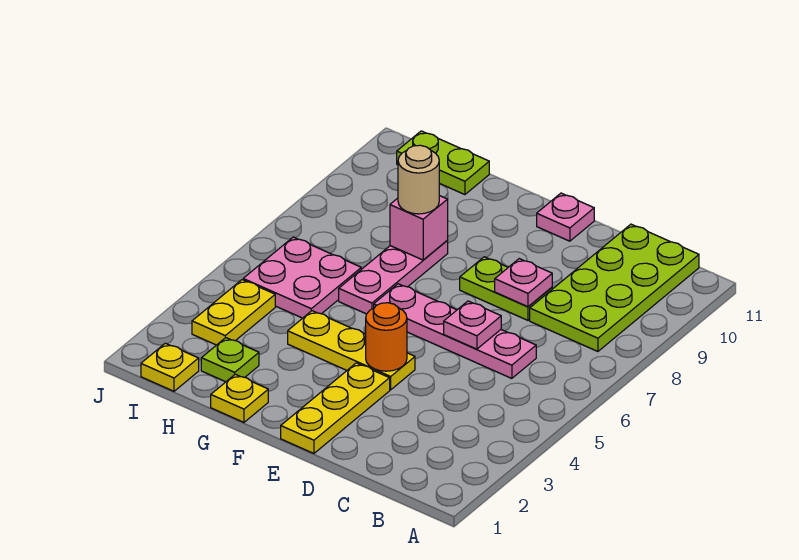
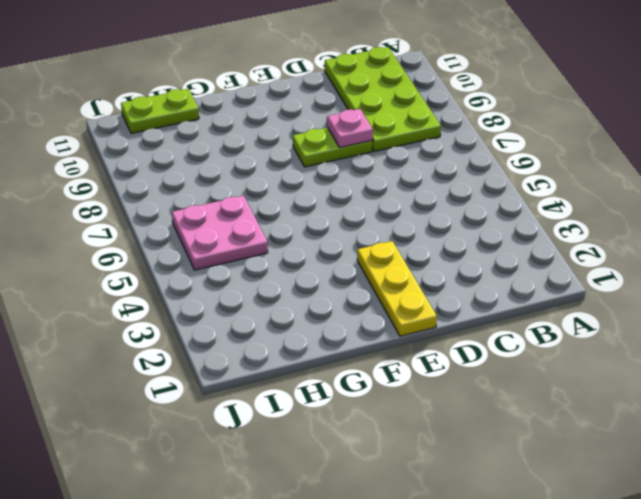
none -> pink 1x4 plate [374,284,536,378]
none -> yellow 1x3 plate [288,311,415,390]
none -> pink 1x1 plate [537,193,594,241]

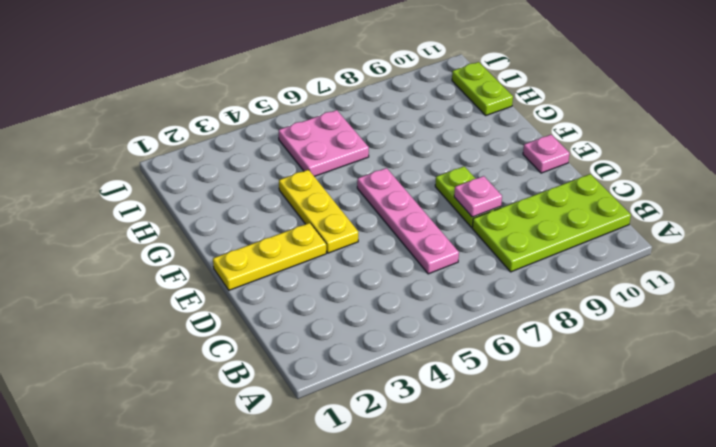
none -> yellow 1x1 plate [211,374,268,422]
none -> pink 1x3 plate [339,241,448,314]
none -> lime 1x1 plate [201,338,259,382]

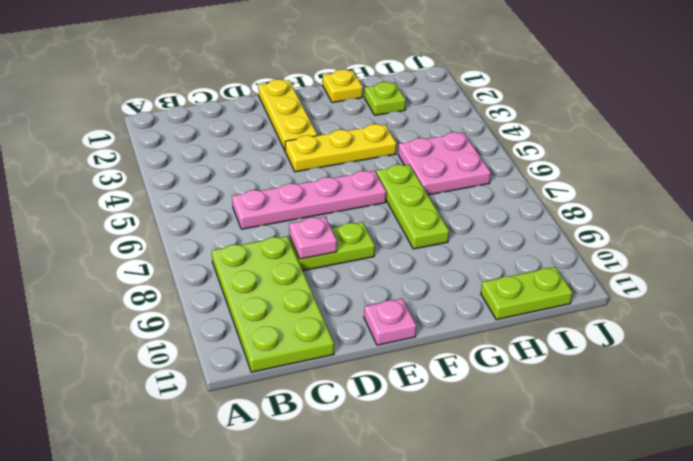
lime 1x3 plate [376,165,449,249] -> pink 1x3 plate [339,241,448,314]
none -> yellow 1x1 plate [141,343,199,391]
none -> yellow 1x2 plate [192,280,275,345]
none -> pink 1x1 plate [444,301,501,349]

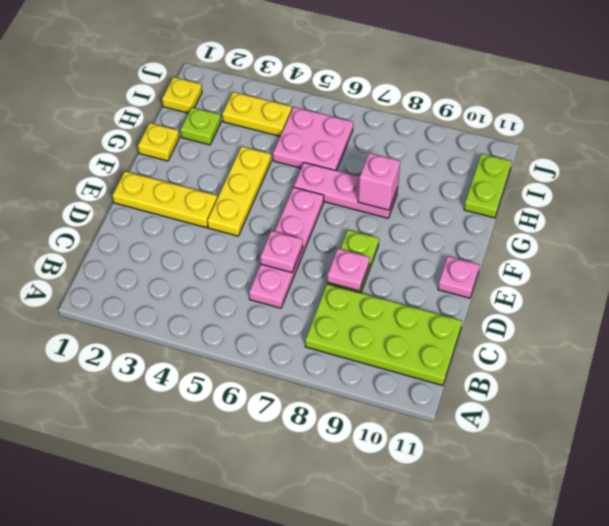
none -> orange 1x1 round brick [366,303,407,371]
none -> tan 1x1 round brick [398,145,439,214]

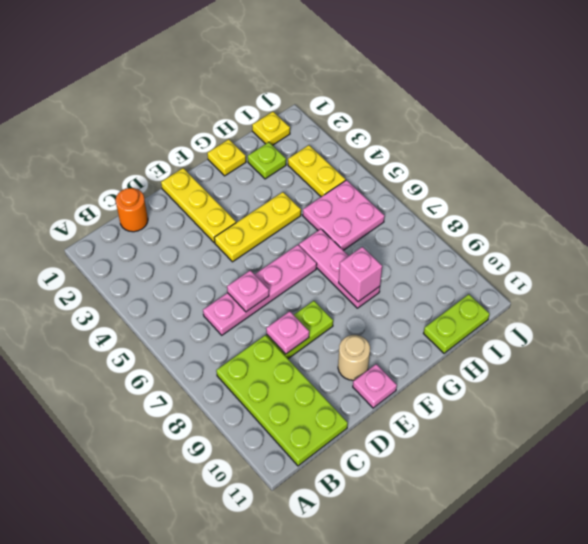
orange 1x1 round brick [116,188,148,232] -> orange 1x1 round brick moved to [366,303,407,371]
tan 1x1 round brick [338,335,370,380] -> tan 1x1 round brick moved to [398,145,439,214]

